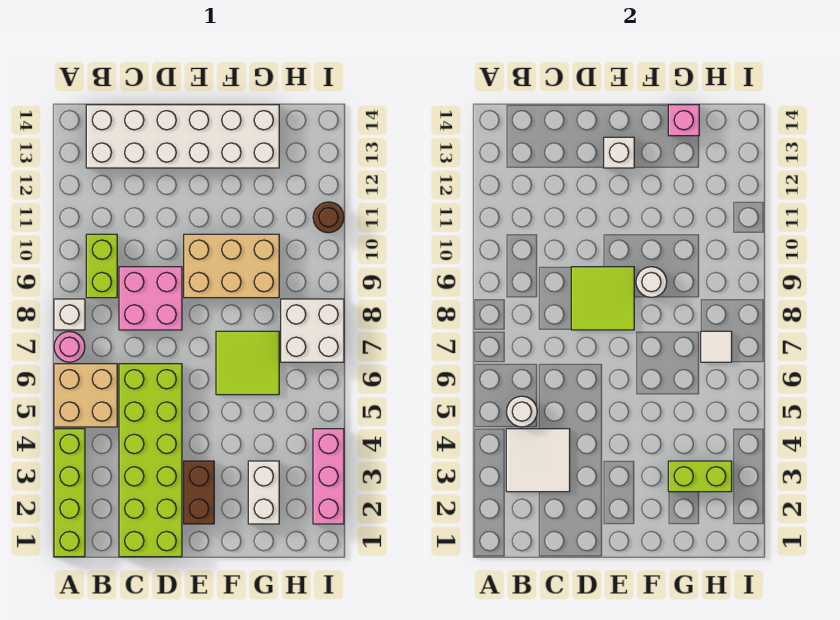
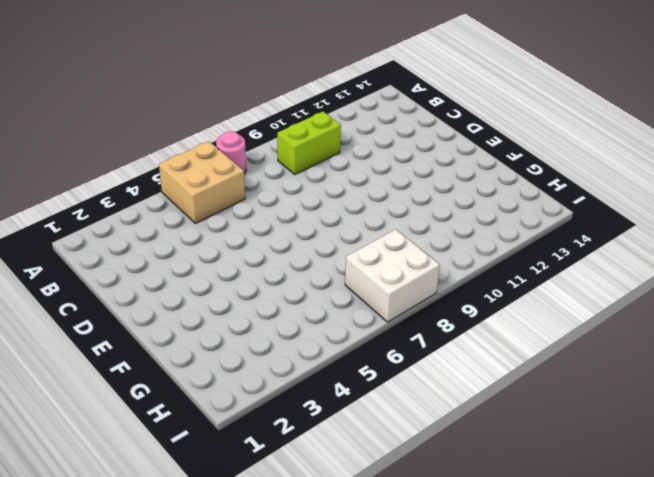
none -> lime 1x4 brick [54,429,85,557]
none -> white 1x1 brick [54,299,85,330]
none -> white 2x6 brick [86,105,279,168]

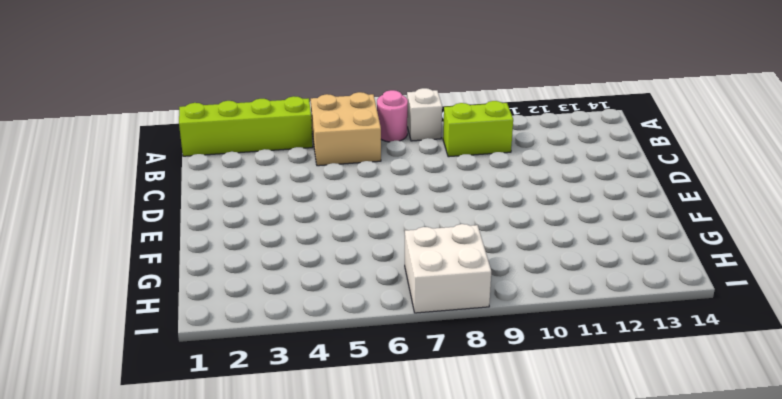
none -> white 2x6 brick [86,105,279,168]
none -> lime 2x6 brick [119,364,182,557]
none -> pink 2x2 brick [119,267,182,330]

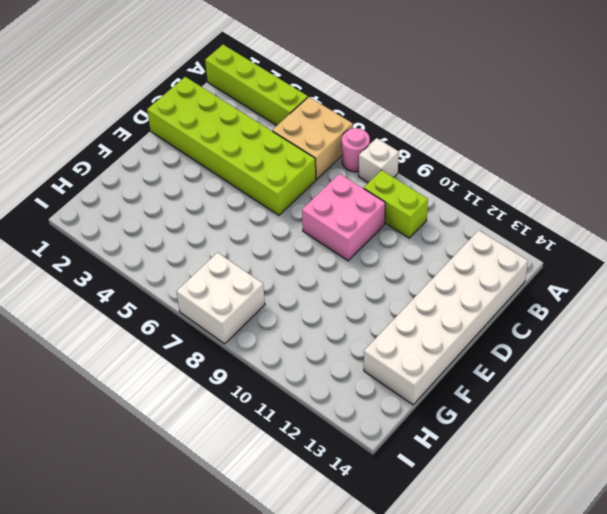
none -> brown 1x2 brick [184,461,214,524]
none -> tan 2x3 brick [184,234,279,298]
none -> lime 2x2 tile [216,331,279,395]

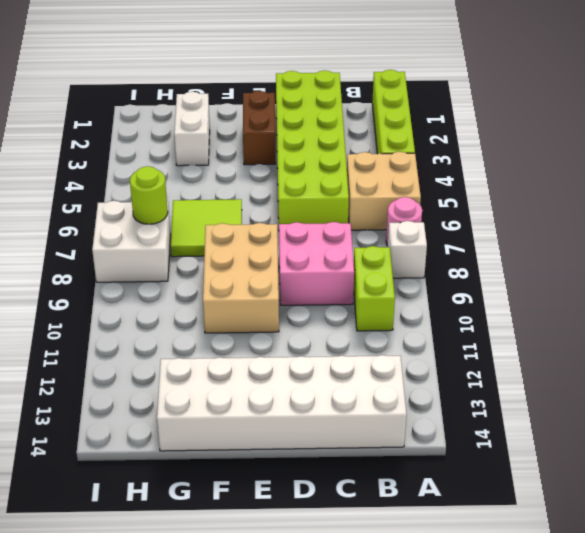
tan 2x3 brick [203,223,279,333] -> tan 2x3 brick turned to [184,234,279,298]
lime 1x1 round brick [130,166,168,224] -> white 1x1 tile [701,331,732,362]
none -> pink 1x3 brick [313,429,344,524]
none -> brown 1x1 round brick [313,202,344,233]
none -> white 2x2 tile [506,429,570,492]

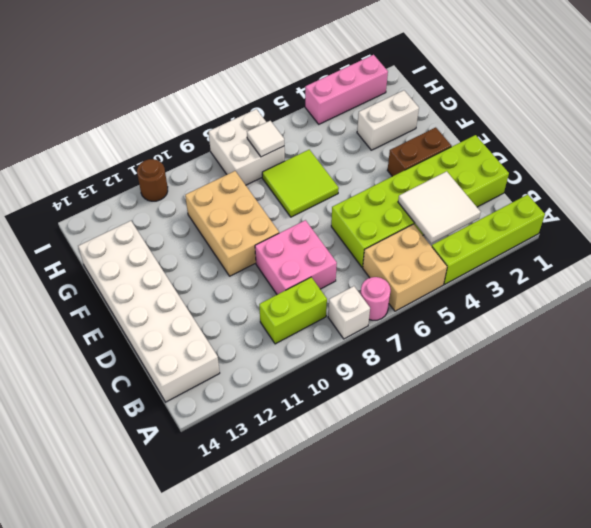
none -> white 1x1 round brick [507,396,537,427]
none -> lime 2x2 tile [571,267,634,330]
none -> white 1x1 brick [604,137,634,168]

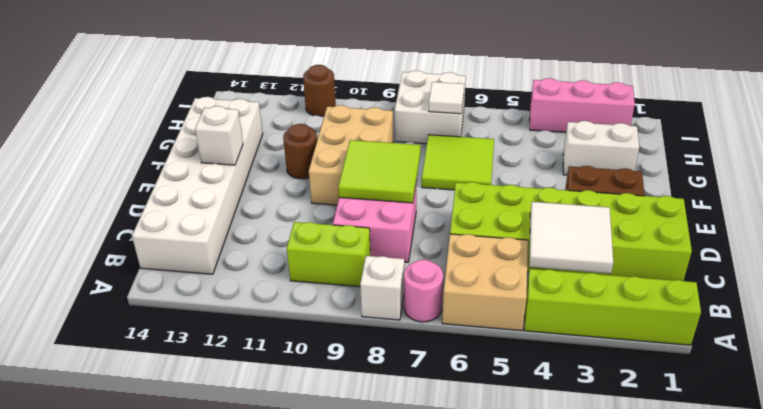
brown 1x1 round brick [283,124,317,179] -> none
none -> white 1x1 round brick [507,396,537,427]
none -> white 1x1 round brick [636,267,667,297]
none -> lime 1x2 brick [668,461,732,492]

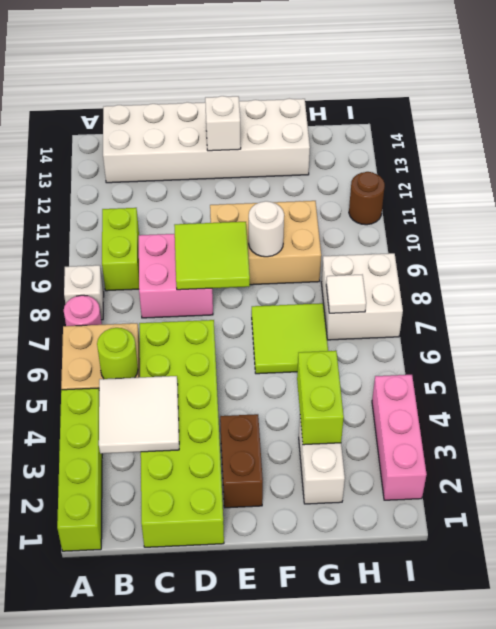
lime 1x1 round brick [97,328,138,379] -> white 1x1 round brick [507,396,537,427]
lime 1x2 brick [297,351,344,445] -> lime 1x2 brick turned to [668,461,732,492]
none -> pink 1x1 brick [668,105,699,136]

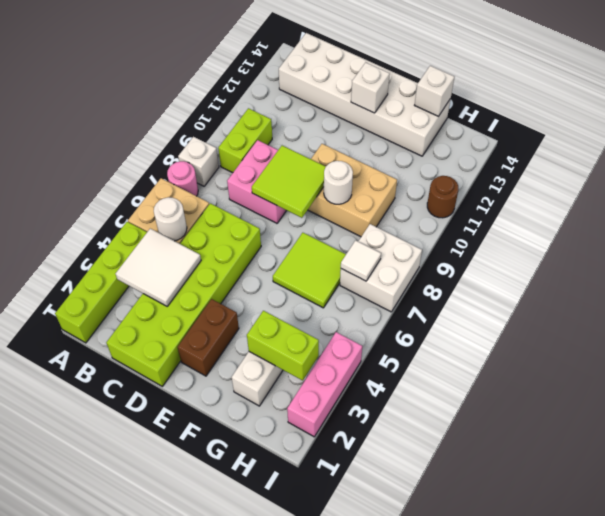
white 1x1 brick [415,66,454,117] -> pink 1x1 brick [668,105,699,136]

